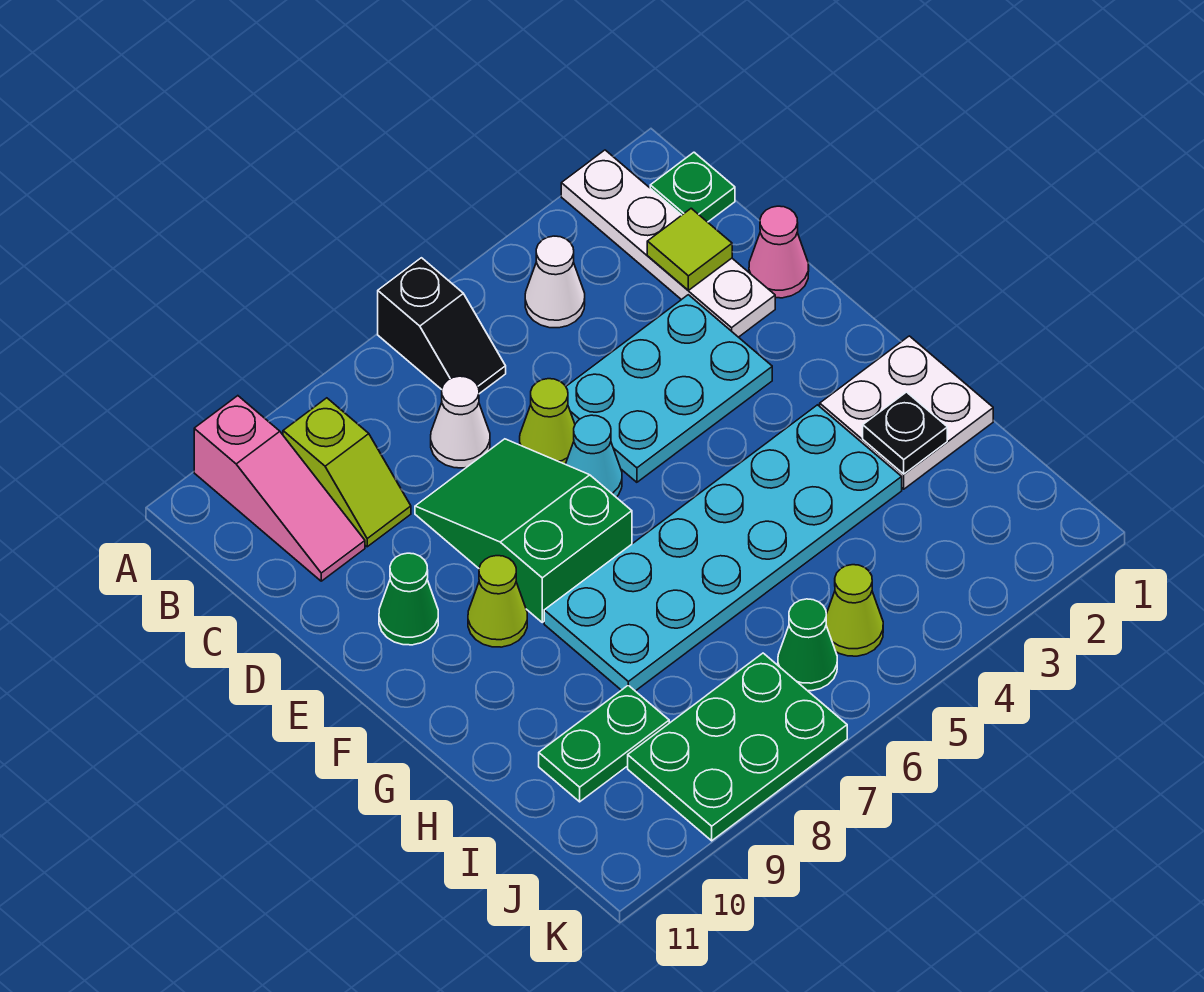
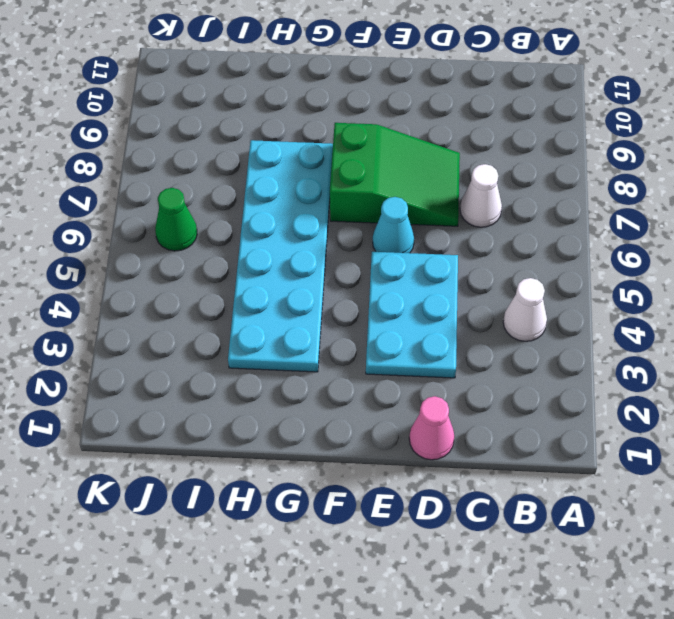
none -> white 1x4 plate [561,150,775,337]
none -> black 1x2 slope [378,258,506,394]
none -> pink 1x3 slope [194,396,365,581]

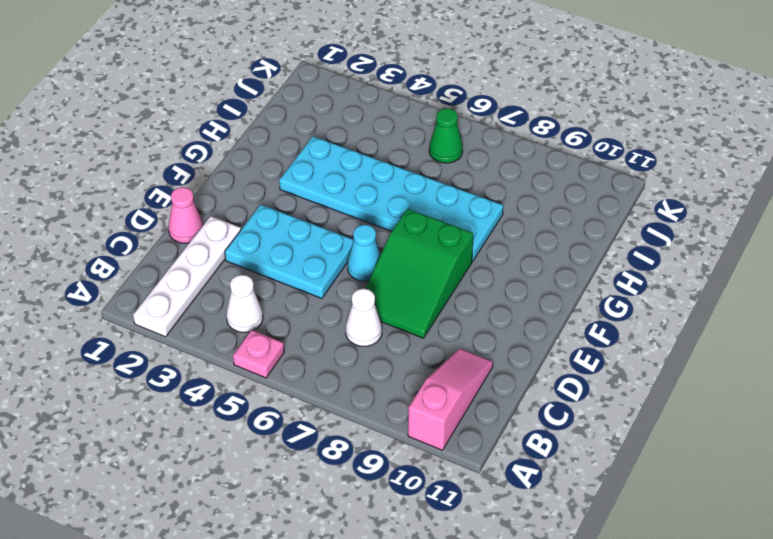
pink 1x1 plate [233,330,284,378] -> none
none -> black 1x2 slope [378,258,506,394]
none -> green 1x1 plate [650,152,735,222]
none -> lime 1x2 slope [283,398,411,547]

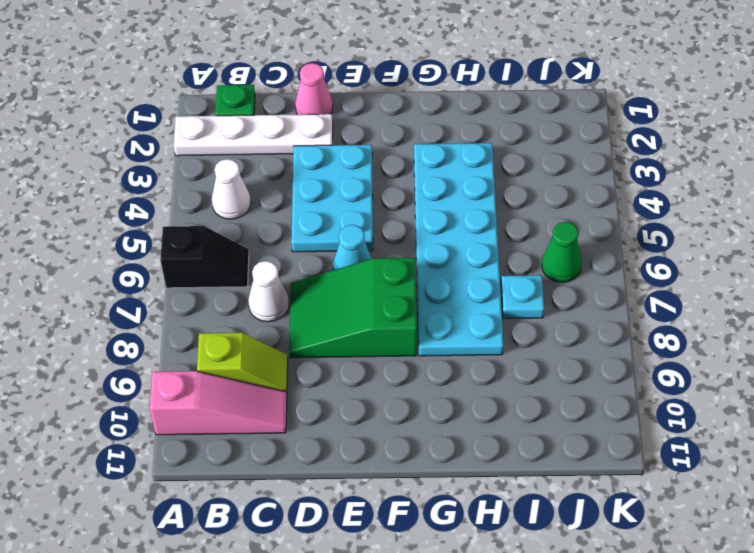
cyan 1x1 plate [501,275,544,319] -> none
none -> lime 1x1 cone [520,379,575,464]
none -> green 1x1 cone [379,553,438,645]
none -> lime 1x1 cone [468,556,527,647]

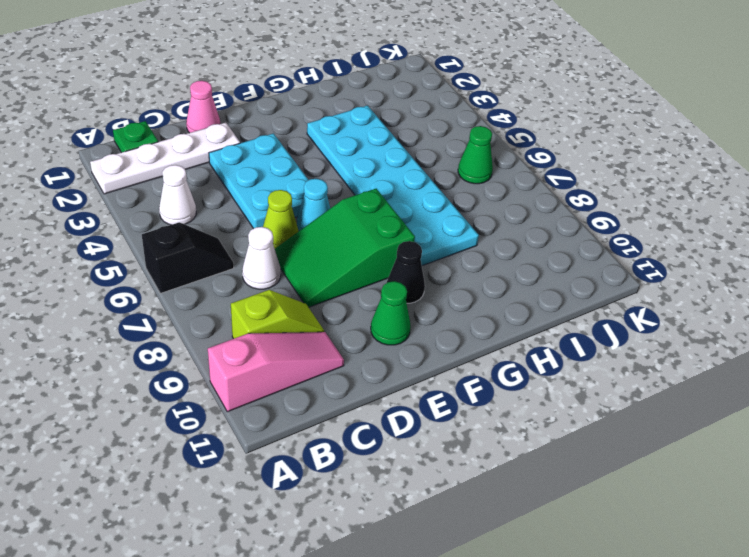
black 1x1 cone [387,241,425,303] -> lime 1x1 cone [468,556,527,647]
none -> white 2x2 plate [820,336,993,489]
none -> green 1x2 plate [539,685,669,802]
none -> lime 1x1 cone [826,565,883,656]

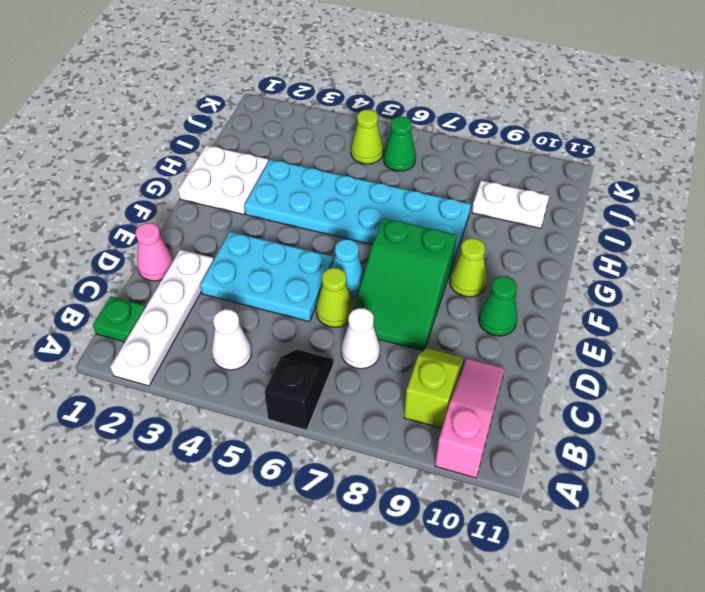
white 1x2 plate [472,181,549,228] -> green 1x2 plate [539,685,669,802]
none -> green 2x3 plate [628,653,847,841]
none -> lime 1x1 tile [647,208,732,290]
none -> black 1x1 plate [863,392,947,474]

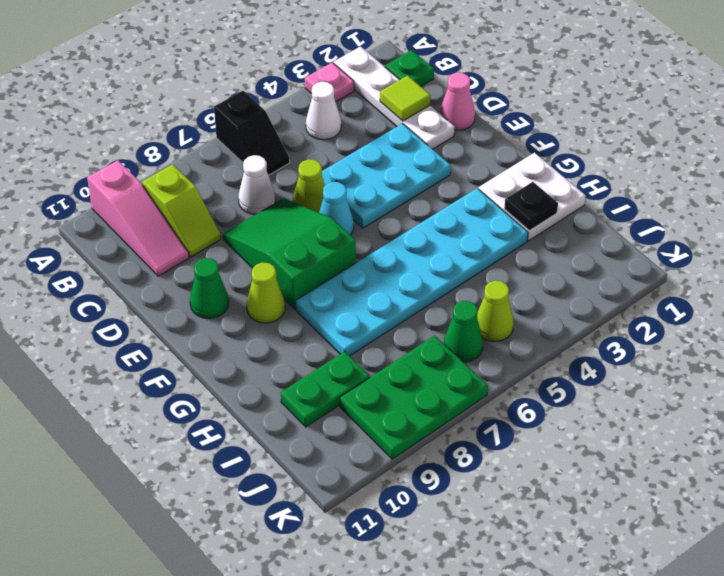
pink 1x1 plate [305,63,354,102] -> none

